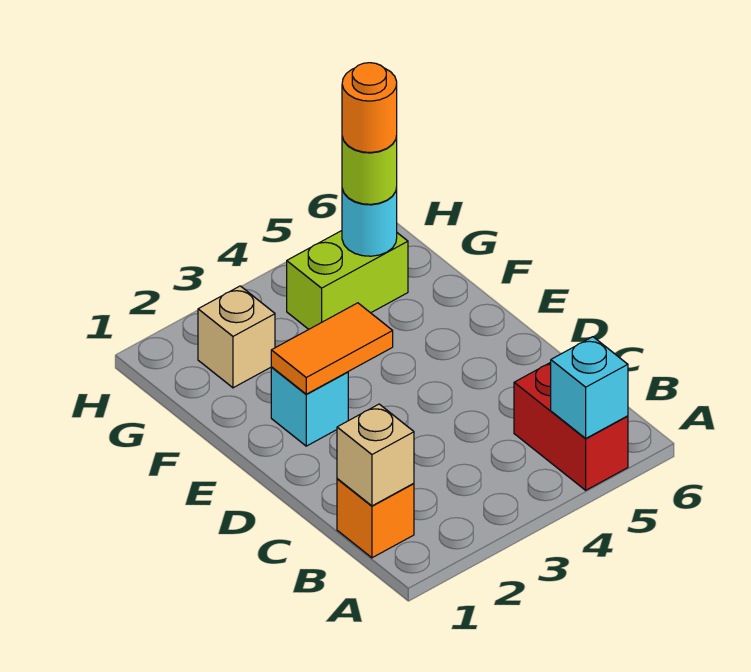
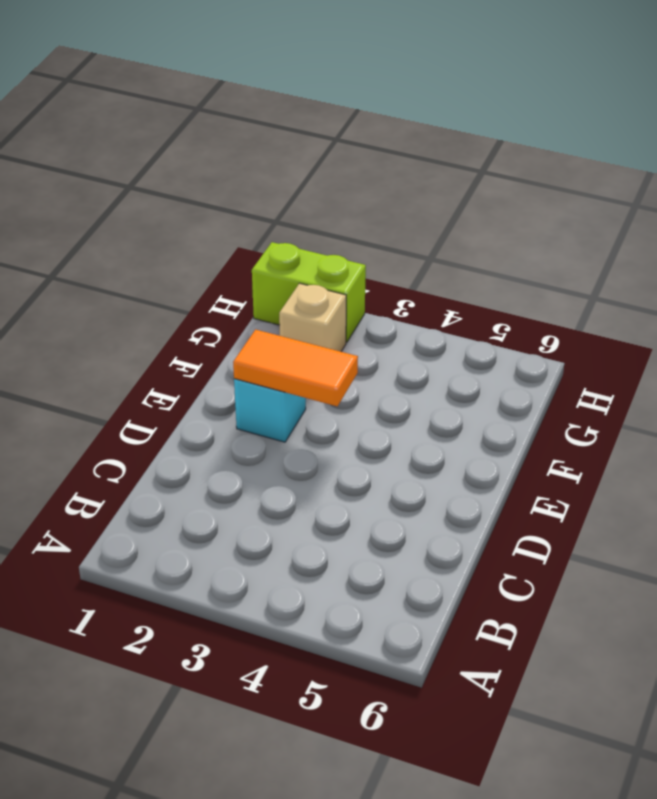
lime 1x2 brick [252,242,366,342] -> lime 1x2 brick moved to [287,231,408,329]
none -> red 1x2 brick [514,362,628,490]
none -> orange 1x1 brick [337,479,414,558]

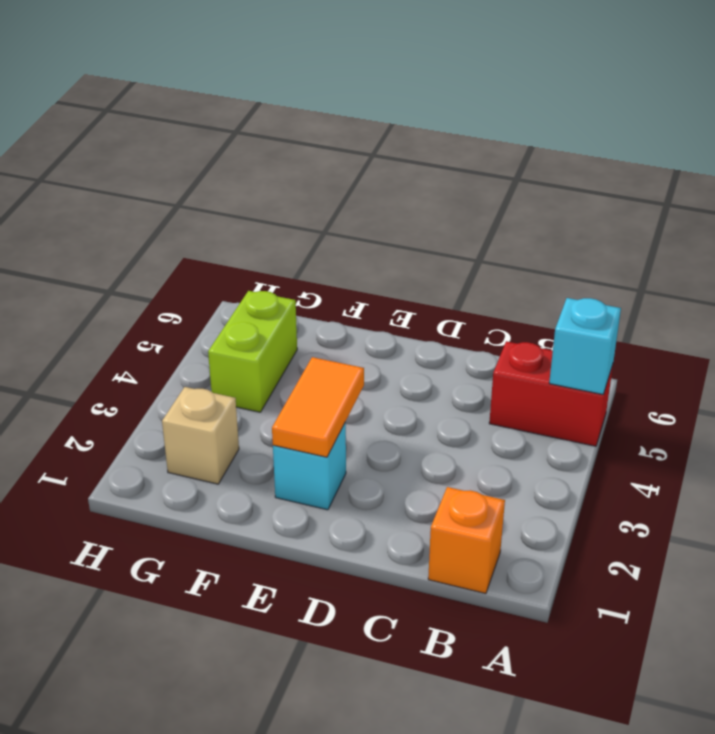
none -> tan 1x1 brick [337,404,414,506]
none -> cyan 1x1 round brick [342,188,397,256]

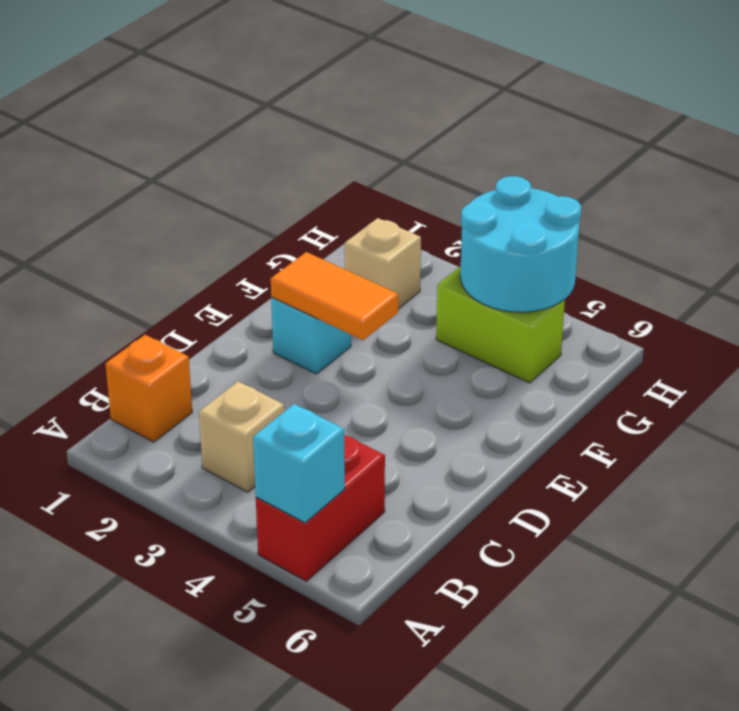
tan 1x1 brick [199,381,284,492] -> tan 1x1 brick moved to [337,404,414,506]
cyan 2x2 round brick [460,176,581,312] -> cyan 1x1 round brick [342,188,397,256]
none -> lime 1x1 round brick [342,136,397,204]
none -> orange 1x1 round brick [342,63,397,152]

